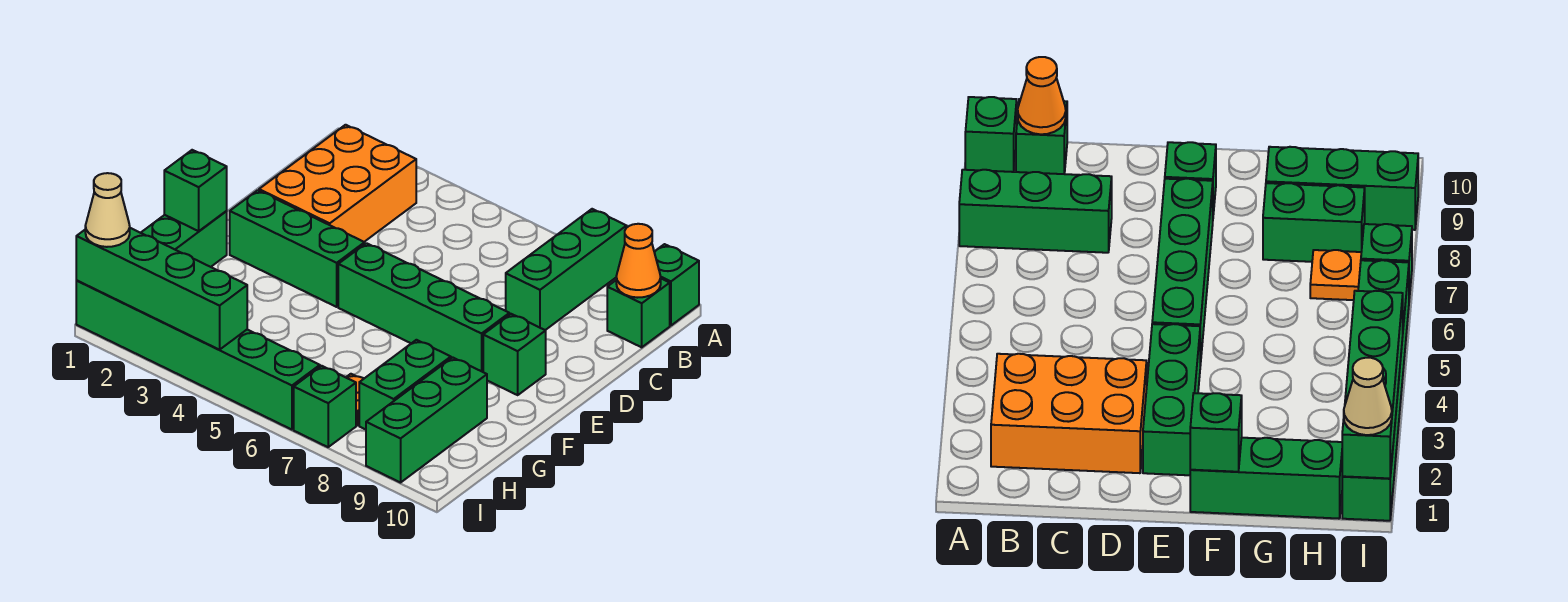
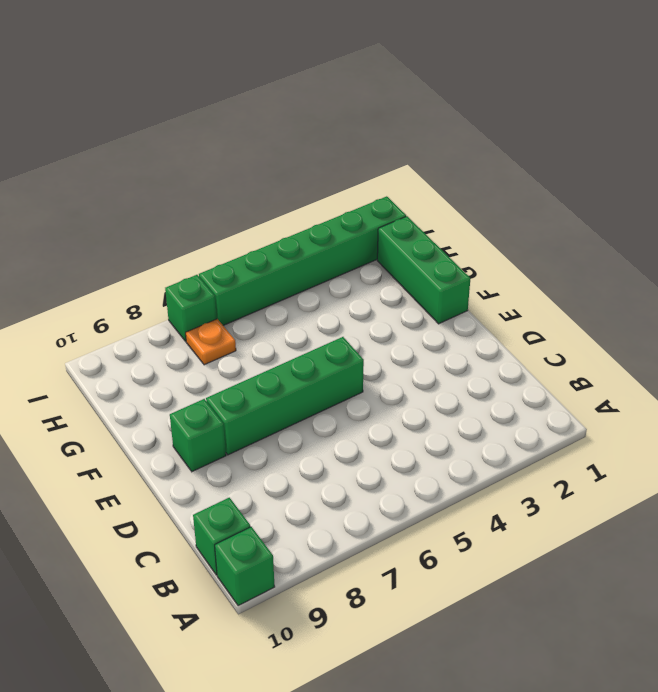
none -> green 1x3 brick [506,209,627,330]
none -> orange 2x3 brick [259,125,416,242]
none -> green 1x3 brick [230,190,365,307]

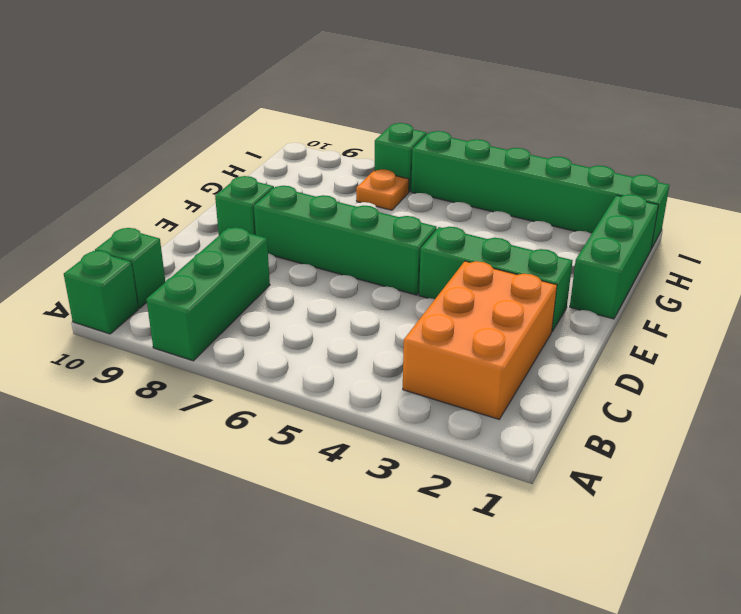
none -> green 1x2 brick [359,340,451,430]
none -> green 1x3 brick [366,357,487,483]
none -> orange 1x1 cone [616,224,661,298]

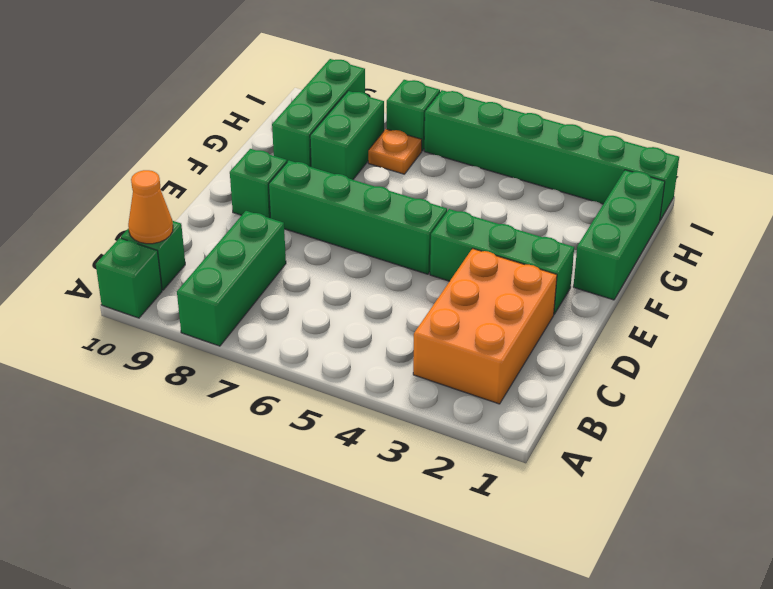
none -> green 1x1 brick [164,150,227,231]
none -> green 1x4 brick [76,228,247,350]
none -> tan 1x1 cone [85,173,130,247]

